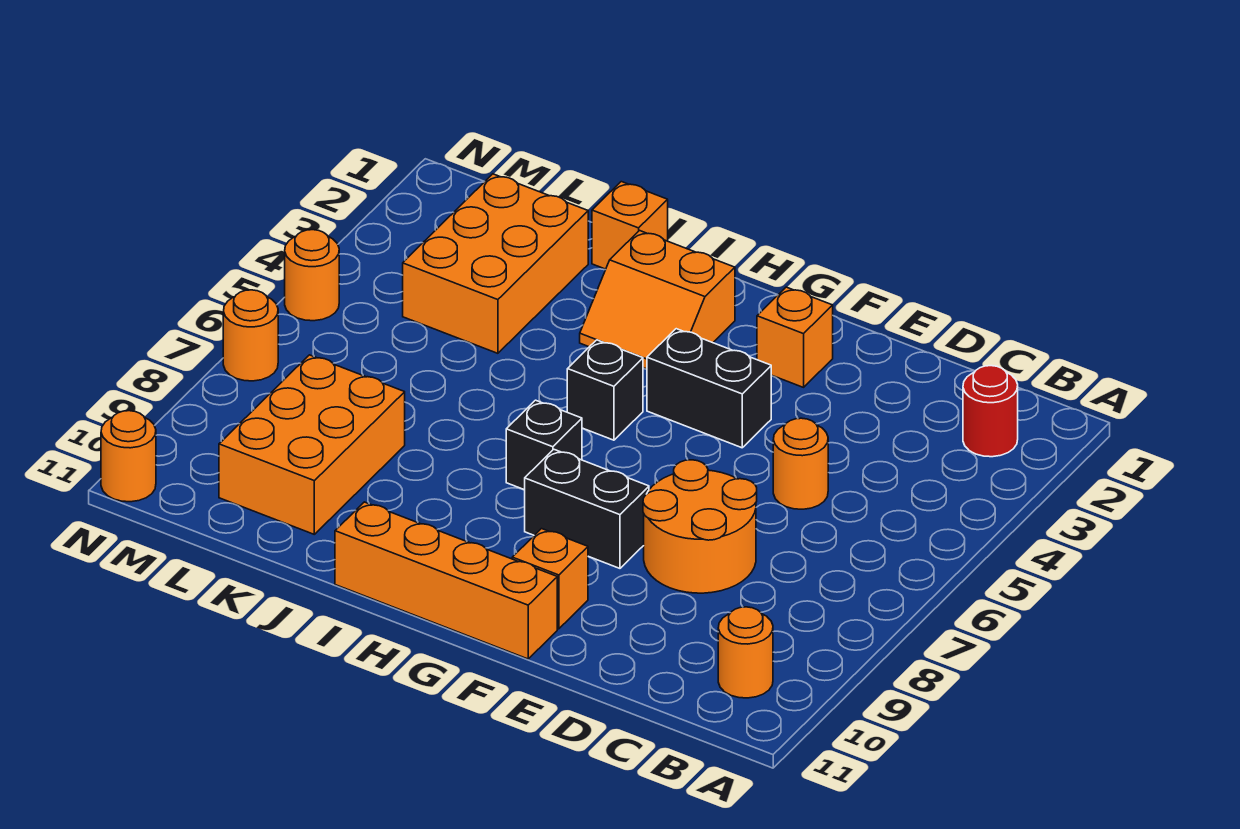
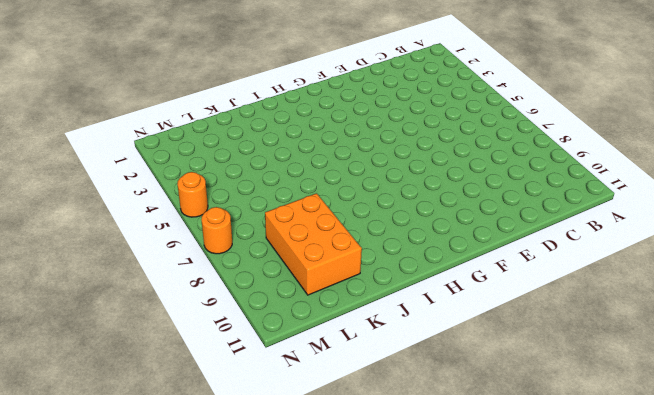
none -> red 1x1 round brick [963,366,1018,457]
none -> orange 1x1 round brick [718,607,773,698]
none -> orange 1x1 round brick [773,418,828,509]

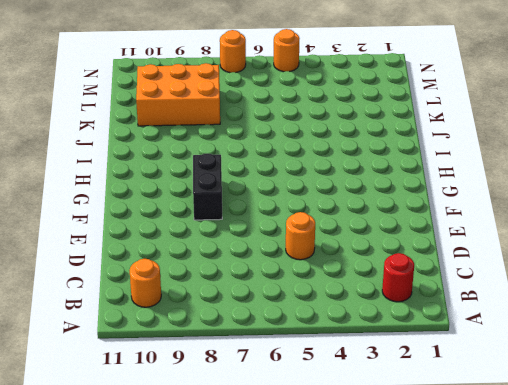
none -> orange 2x2 round brick [643,460,757,593]
none -> orange 1x1 brick [757,287,833,387]
none -> black 1x2 brick [647,329,771,448]

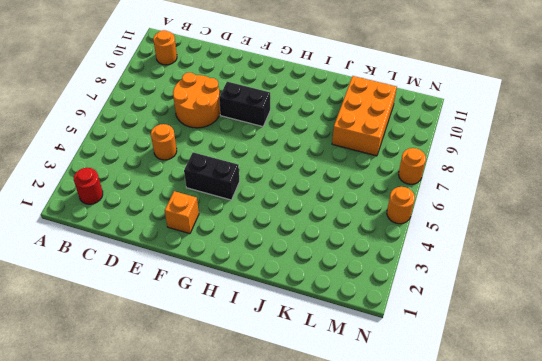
none -> orange 1x1 brick [512,529,588,629]
none -> orange 1x4 brick [335,502,557,659]
none -> orange 2x2 slope [580,231,735,369]

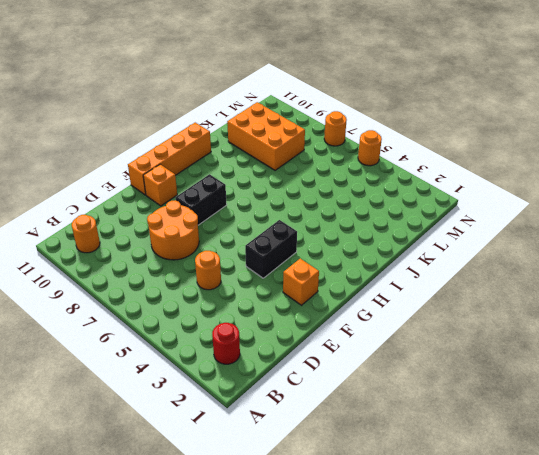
none -> orange 2x2 slope [580,231,735,369]
none -> black 1x1 brick [567,340,643,440]
none -> black 1x1 brick [506,400,582,490]

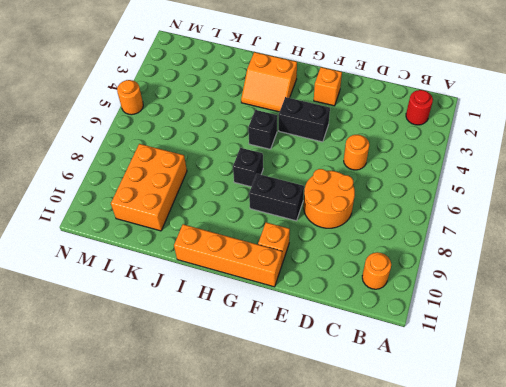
none -> orange 1x1 brick [592,182,668,269]
none -> orange 2x3 brick [403,174,588,353]
none -> orange 1x1 round brick [223,290,278,381]

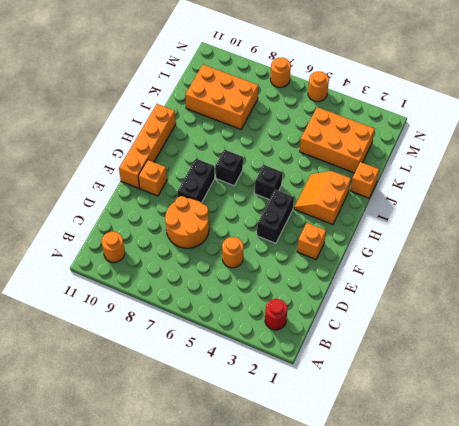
none -> orange 1x1 round brick [101,411,156,502]

